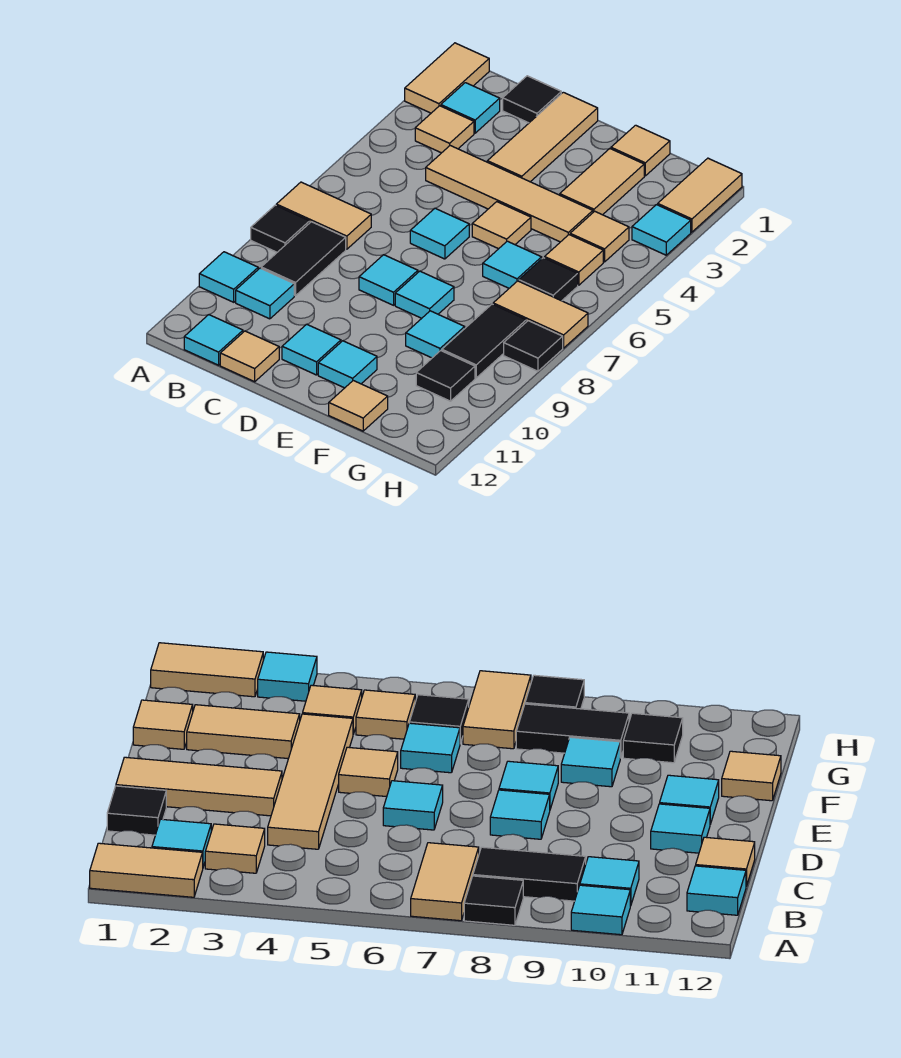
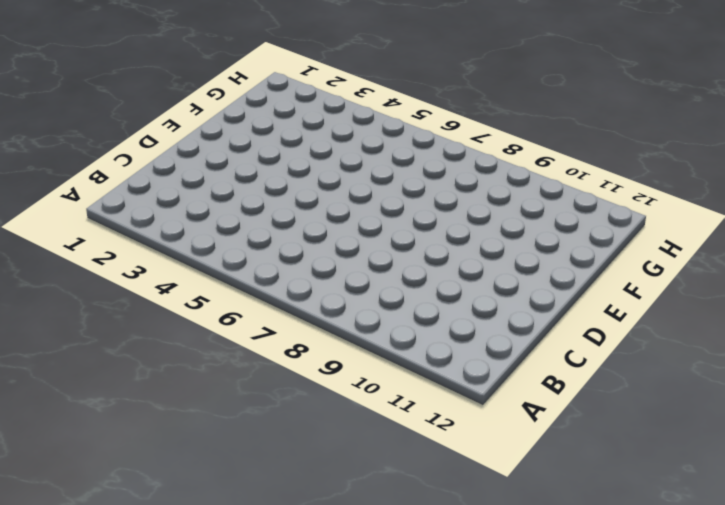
none -> tan 1x2 tile [405,43,489,113]
none -> tan 1x2 tile [276,182,371,249]
none -> black 1x1 tile [251,205,310,252]
none -> cyan 1x1 tile [199,252,258,302]

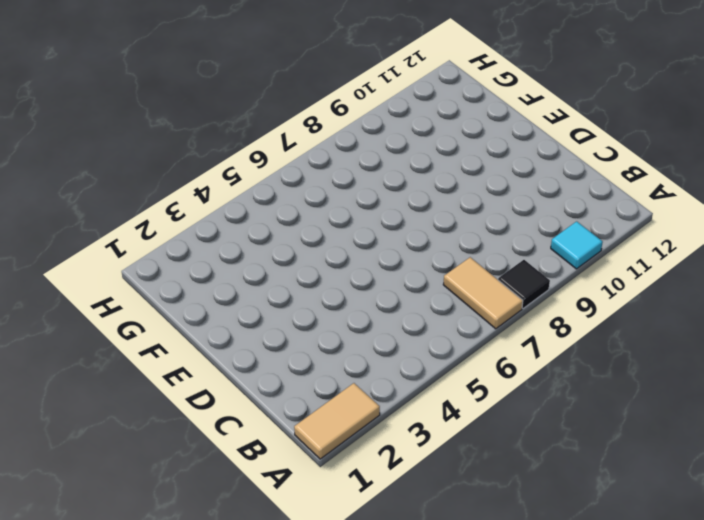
none -> cyan 1x1 tile [441,83,500,133]
none -> tan 1x1 tile [415,106,474,153]
none -> black 1x2 tile [261,222,346,296]
none -> cyan 1x1 tile [236,268,294,319]

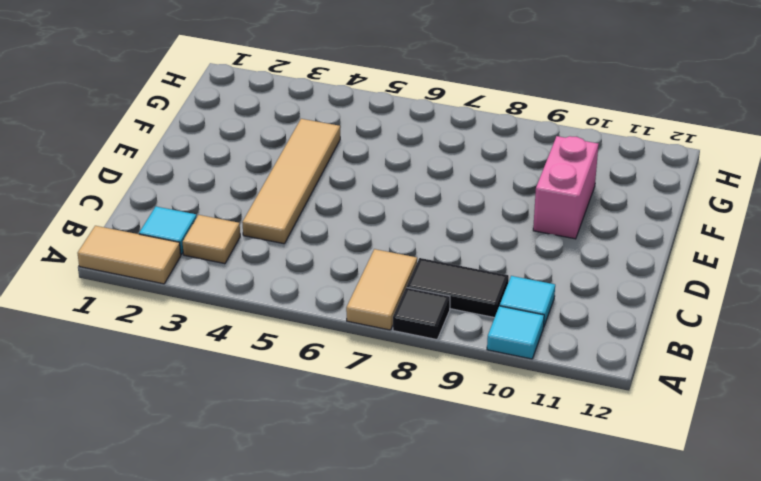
pink 1x2 brick [533,136,598,239] -> none
none -> cyan 1x1 tile [184,315,243,365]
none -> black 1x1 tile [503,76,561,123]
none -> tan 1x1 tile [220,331,279,382]
none -> tan 1x3 tile [487,92,598,182]

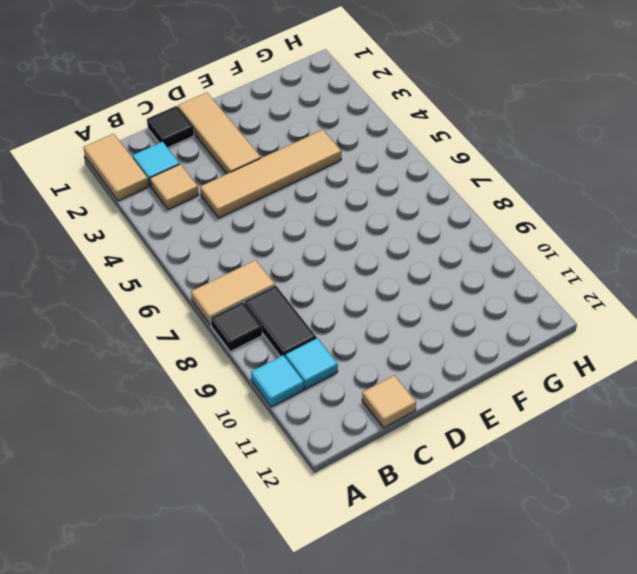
none -> cyan 1x1 tile [184,315,243,365]
none -> cyan 1x1 tile [410,208,469,259]
none -> cyan 1x1 tile [359,255,418,305]
none -> cyan 1x1 tile [282,324,341,375]

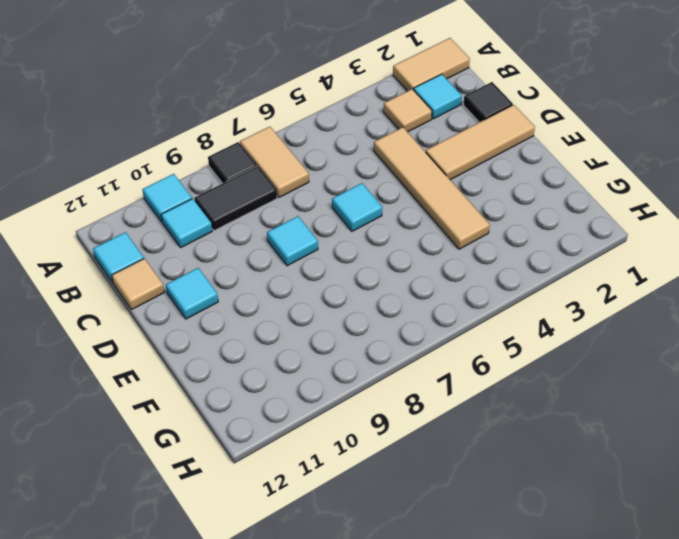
none -> tan 1x1 tile [472,202,531,249]
none -> cyan 1x1 tile [395,271,454,318]
none -> cyan 1x1 tile [318,341,377,388]
none -> tan 1x1 tile [611,125,670,176]

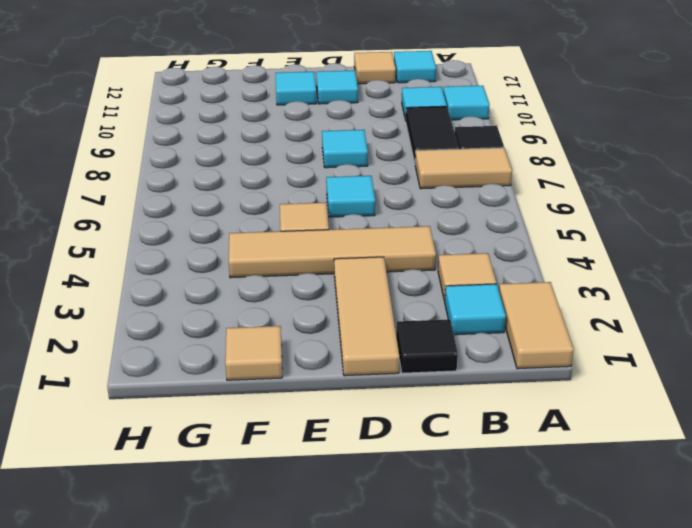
none -> cyan 1x1 tile [395,271,454,318]
none -> tan 1x2 tile [560,149,644,215]
none -> cyan 1x1 tile [483,241,542,288]
none -> cyan 1x1 tile [406,311,465,358]

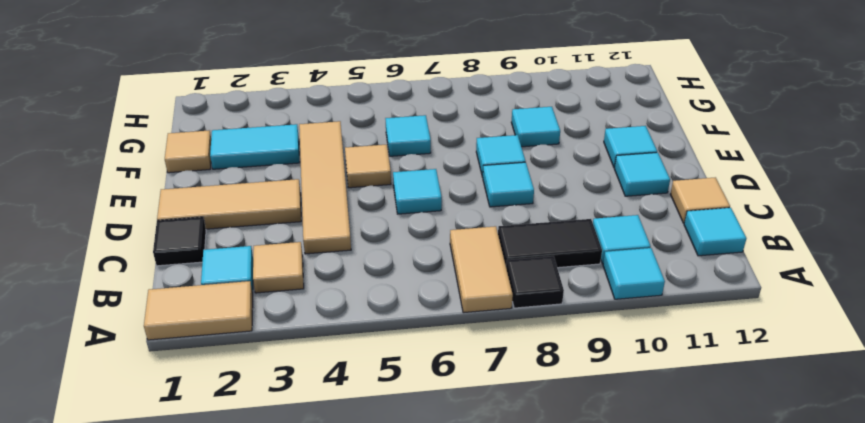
cyan 1x2 tile [210,124,300,169] -> tan 1x2 tile [560,149,644,215]
none -> tan 1x1 tile [329,381,388,431]
none -> tan 1x1 tile [570,211,629,262]
none -> tan 1x1 tile [545,235,603,285]
none -> black 1x1 tile [519,258,578,301]

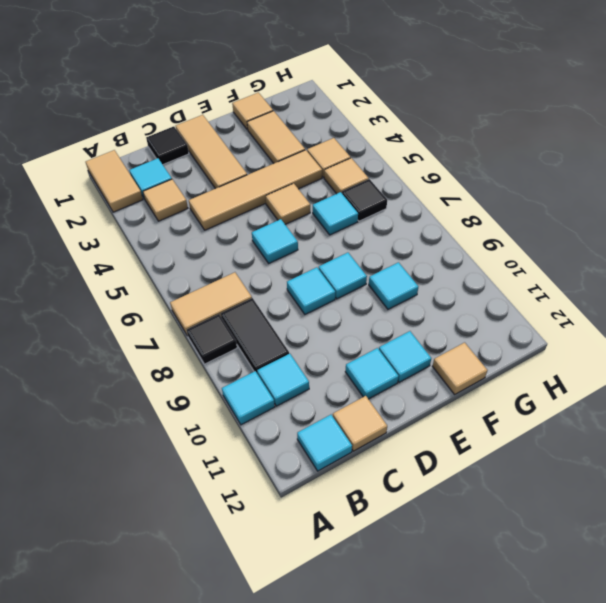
none -> tan 1x2 tile [493,281,588,348]
none -> black 1x2 tile [442,304,526,378]
none -> black 1x1 tile [416,351,475,401]
none -> tan 1x2 tile [658,158,742,232]

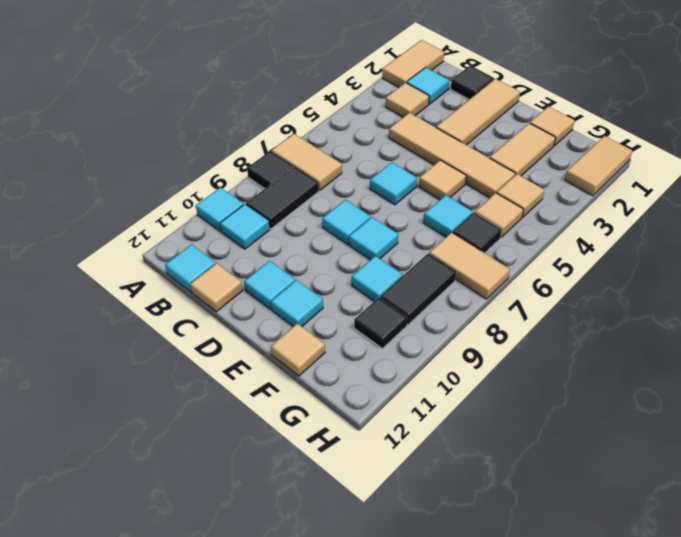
none -> cyan 1x1 tile [632,205,691,255]
none -> black 1x1 tile [504,321,563,371]

